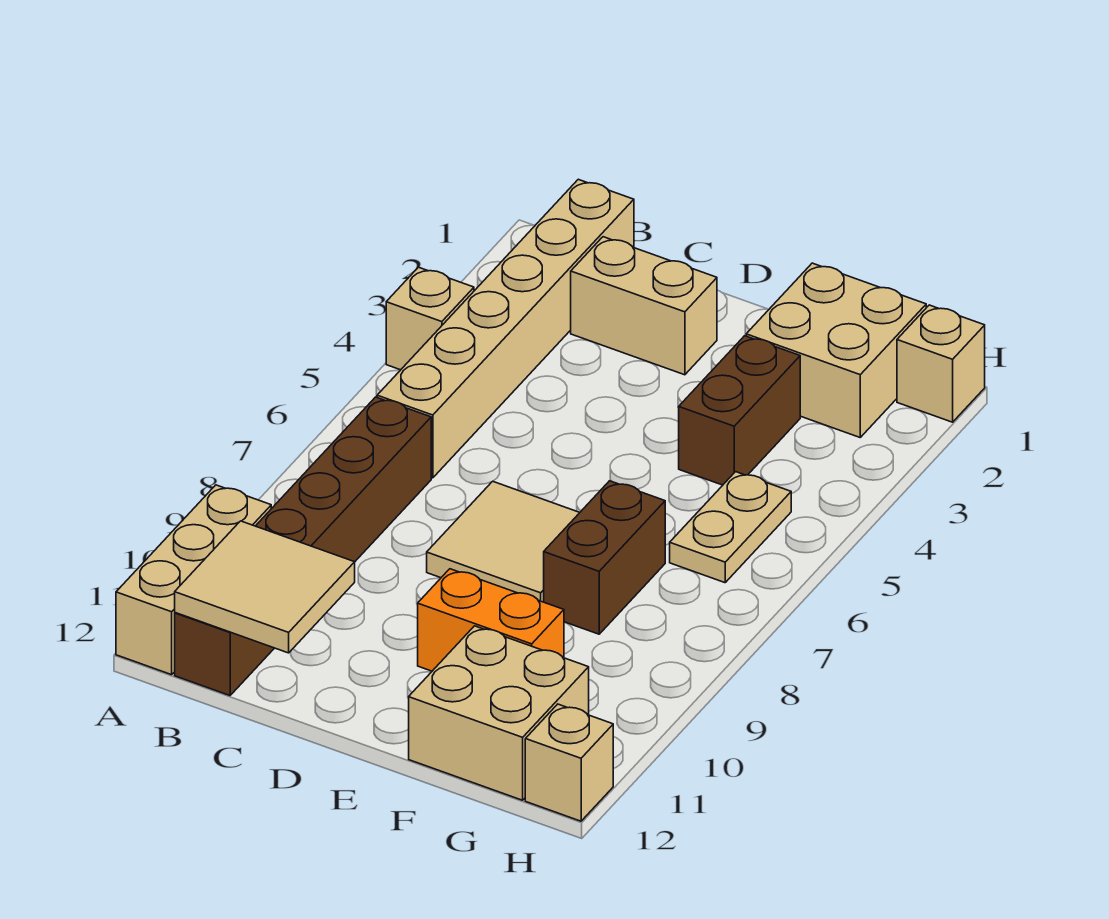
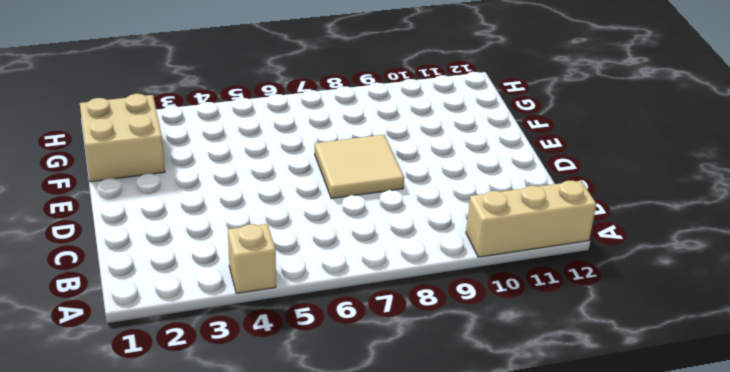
none -> tan 1x6 brick [377,179,634,478]
none -> brown 1x6 brick [175,397,431,696]
none -> tan 1x2 brick [571,237,717,375]

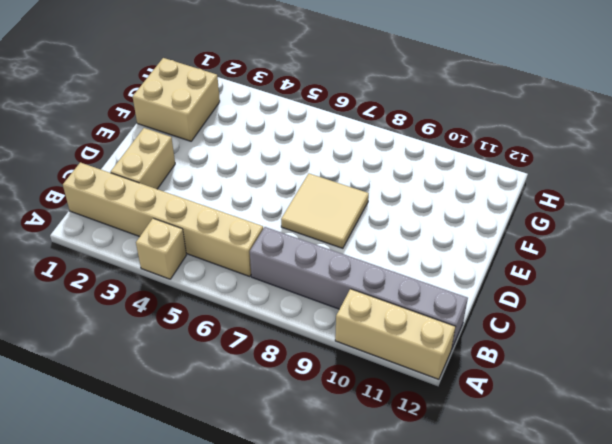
grey 1x6 brick [250,227,468,350] -> brown 1x6 brick [175,397,431,696]
none -> orange 1x2 brick [418,569,564,671]
none -> brown 1x2 brick [679,336,800,485]
none -> brown 1x2 brick [544,481,665,634]

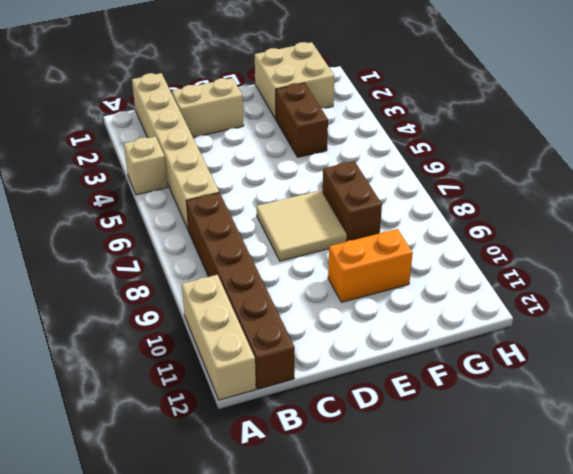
none -> tan 2x2 brick [409,626,589,800]
none -> tan 1x2 plate [670,472,791,583]
none -> tan 1x1 brick [897,305,985,422]

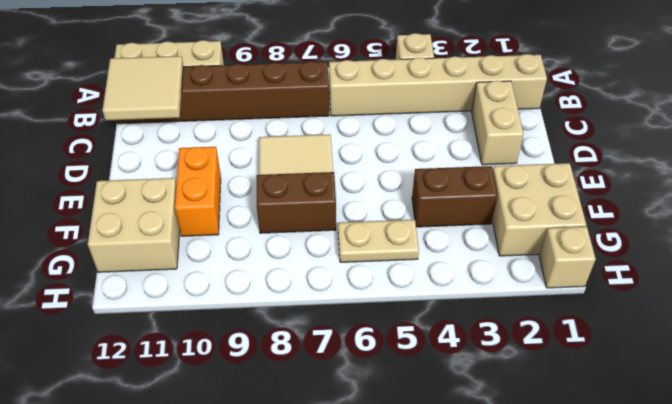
none -> tan 1x1 brick [525,704,613,821]

